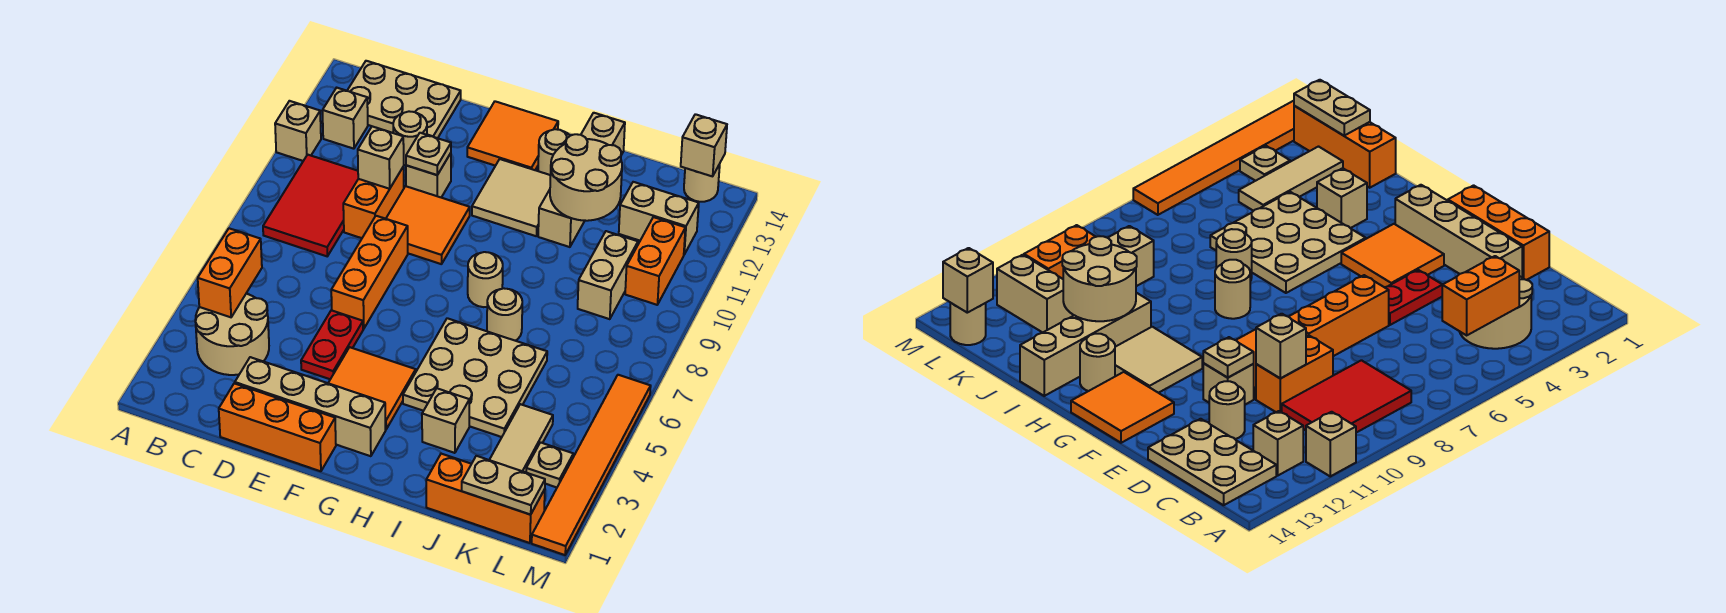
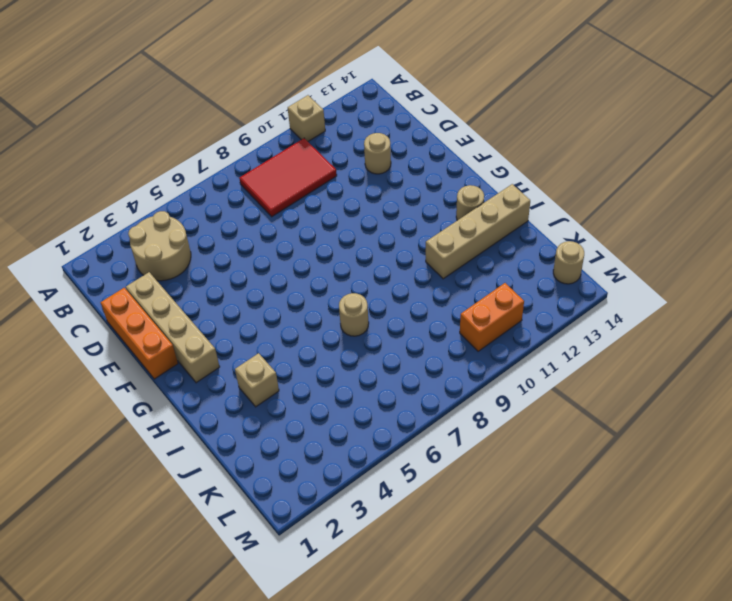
none -> tan 1x1 brick [322,88,368,149]
none -> tan 2x3 plate [347,61,461,138]
none -> orange 1x2 brick [343,167,404,238]
none -> red 1x2 plate [301,310,363,379]

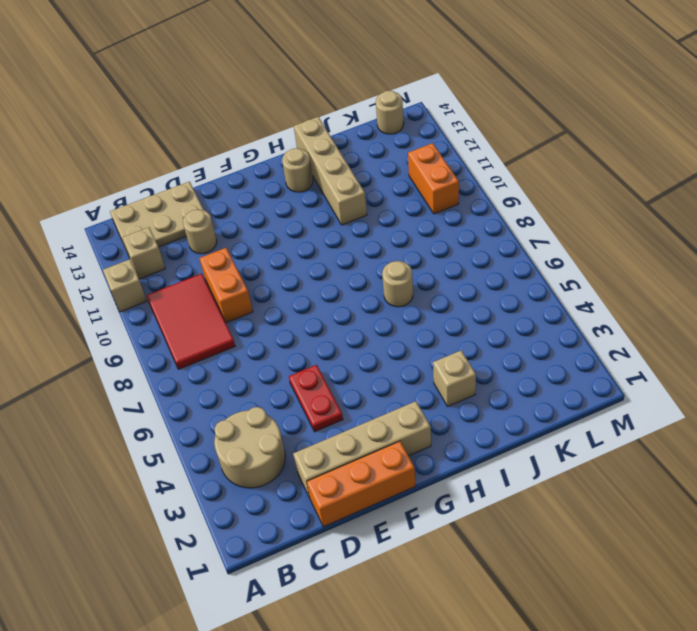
none -> orange 1x3 brick [331,216,408,329]
none -> orange 2x2 tile [386,186,470,264]
none -> tan 1x1 brick [406,153,451,197]
none -> orange 2x2 tile [329,347,416,430]

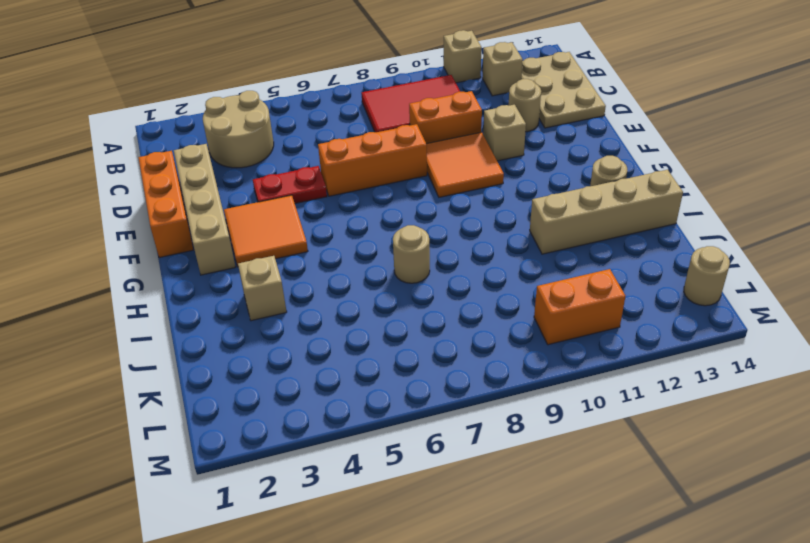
none -> orange 2x2 tile [467,101,558,170]
none -> tan 2x2 tile [472,159,551,236]
none -> tan 3x3 plate [403,318,547,437]
none -> tan 1x1 round brick [468,252,503,307]

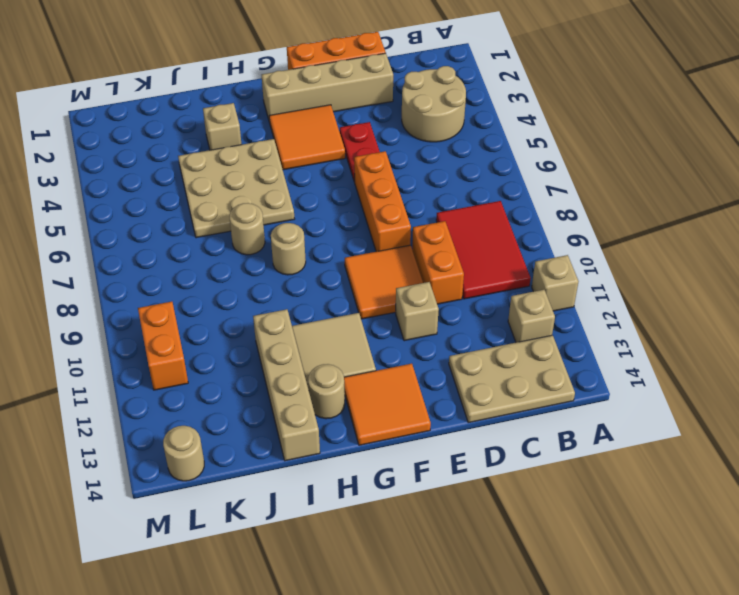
none -> tan 1x1 round brick [393,111,427,165]
none -> orange 1x3 brick [426,454,545,543]
none -> tan 1x3 tile [490,404,553,472]
none -> tan 1x2 brick [578,231,638,319]

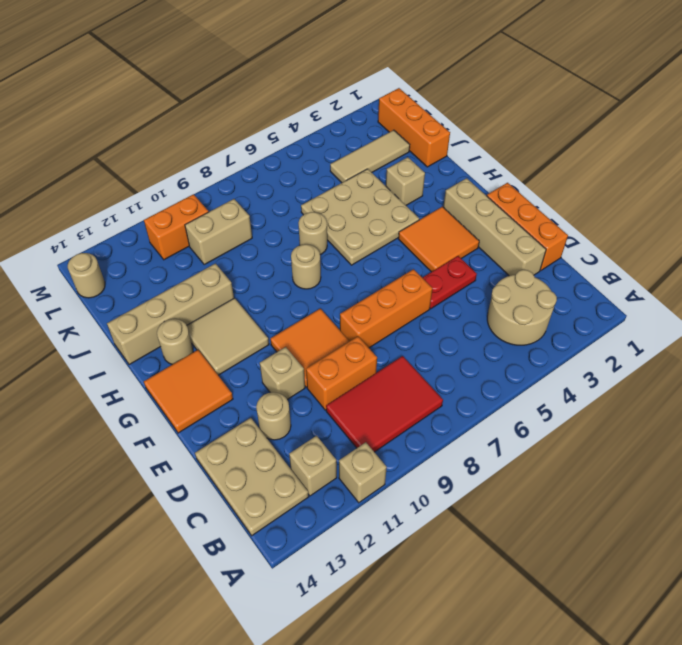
none -> tan 1x2 brick [619,182,699,254]
none -> tan 1x1 plate [526,442,573,487]
none -> orange 1x6 tile [532,375,651,555]
none -> orange 1x2 brick [198,228,262,317]

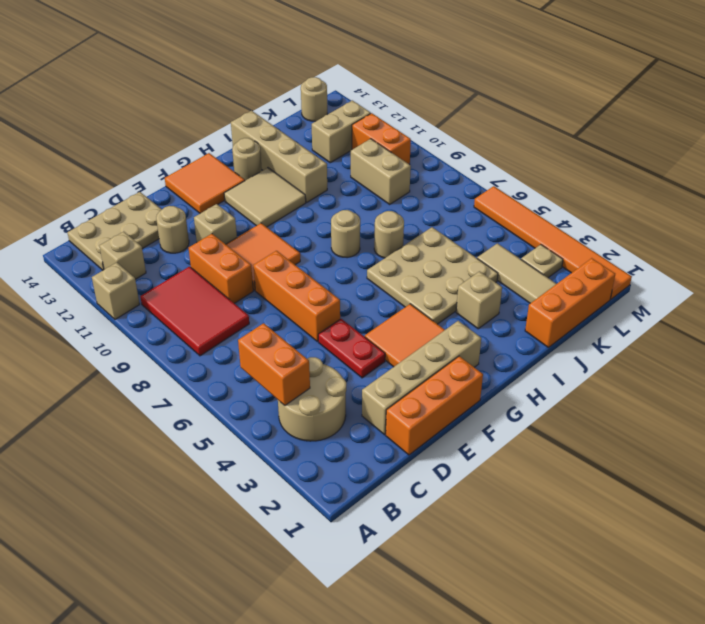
none -> tan 1x1 brick [358,127,404,189]
none -> tan 1x1 plate [406,133,451,175]
none -> tan 2x2 round brick [550,134,622,221]
none -> tan 1x2 plate [462,456,545,515]

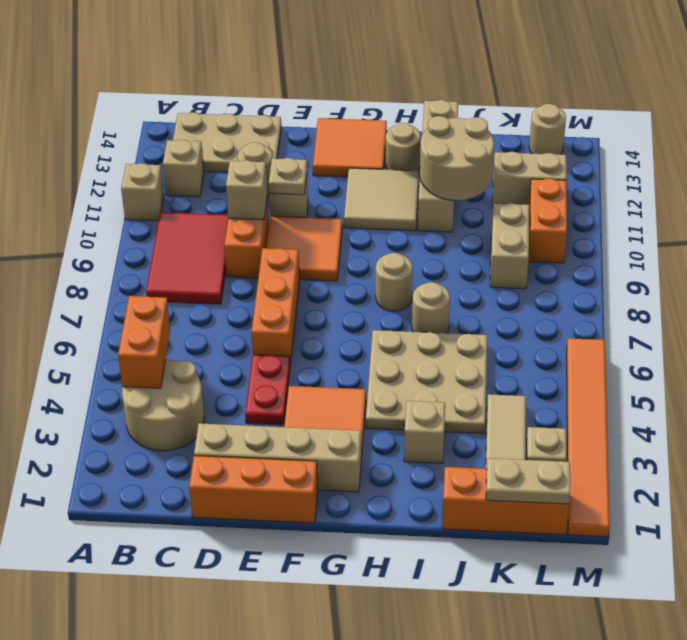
none -> tan 1x1 brick [681,114,727,176]

